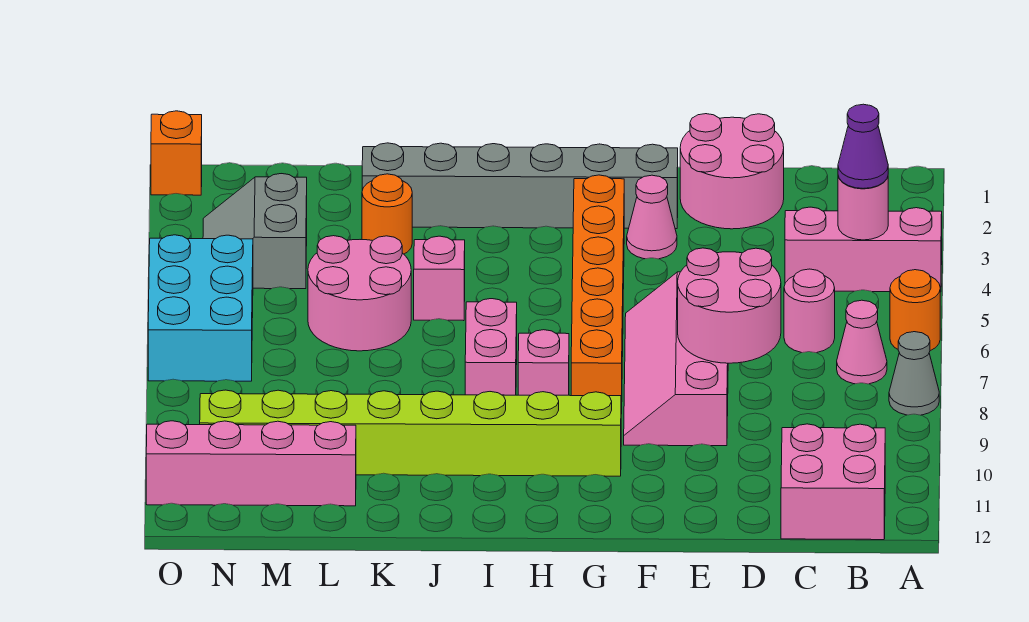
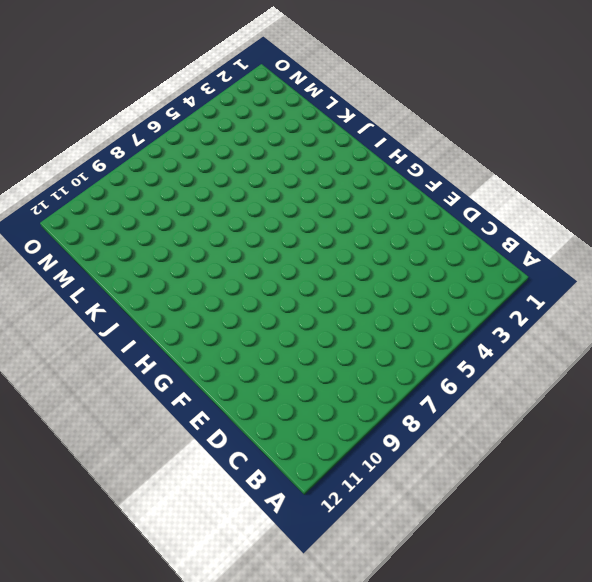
none -> pink 1x3 brick [785,207,942,292]
none -> orange 1x1 round brick [890,270,940,351]
none -> grey 1x1 cone [889,332,939,415]

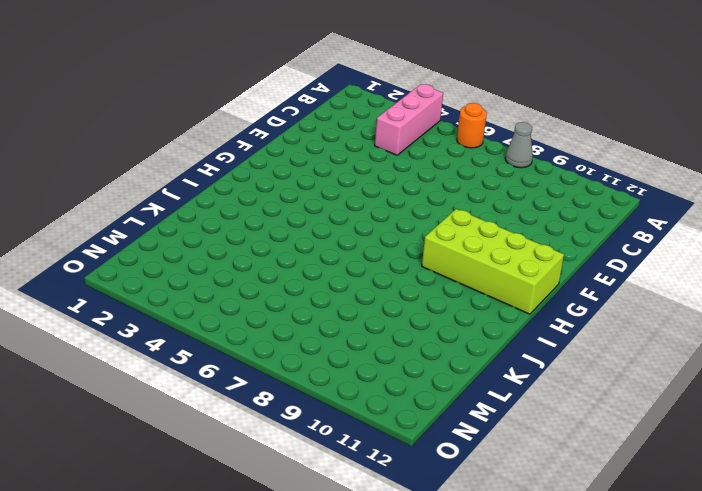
lime 2x4 brick [422,209,564,314] -> lime 1x8 brick [200,390,621,476]
none -> pink 1x1 cone [837,300,887,384]
none -> pink 2x2 brick [781,424,885,540]
none -> pink 1x1 round brick [784,269,835,353]

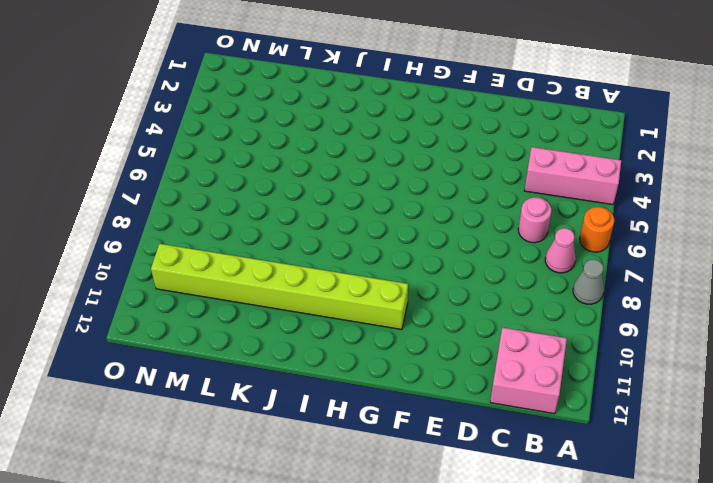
none -> pink 2x2 round brick [680,114,784,229]
none -> pink 2x4 slope [624,272,728,446]
none -> grey 1x6 brick [362,143,678,229]

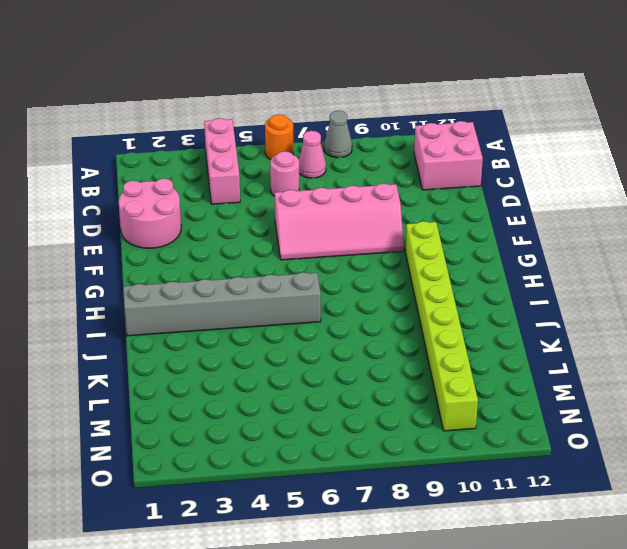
grey 1x6 brick [123,272,321,336] -> grey 1x6 brick turned to [362,143,678,229]
none -> pink 1x1 cone [627,175,677,259]
none -> orange 1x6 brick [571,175,624,414]
none -> pink 1x1 brick [518,330,569,395]

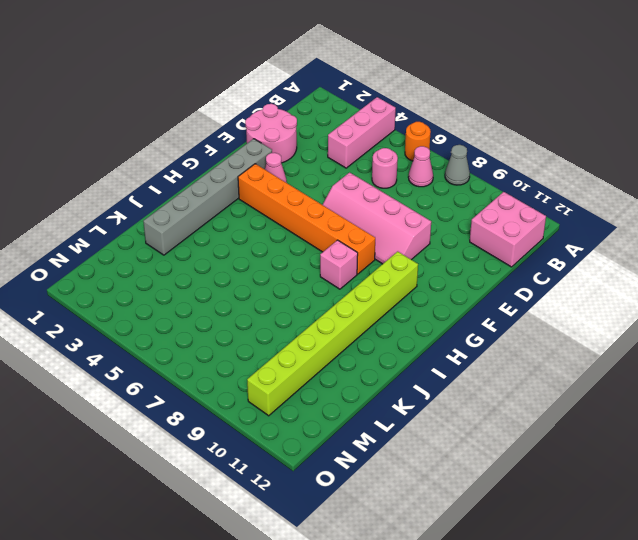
none -> pink 1x2 brick [465,299,517,395]
none -> pink 1x1 brick [414,236,465,321]
none -> orange 1x1 round brick [362,174,412,254]

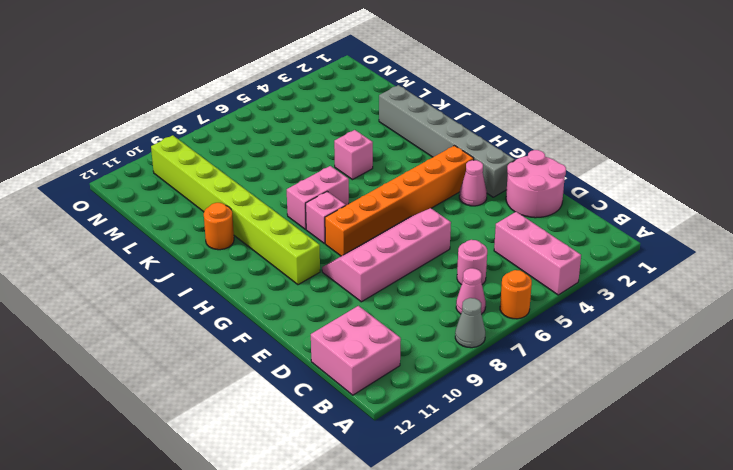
orange 1x1 round brick [204,203,234,250] -> orange 1x1 round brick moved to [362,174,412,254]
none -> pink 2x2 round brick [308,236,411,351]
none -> pink 1x4 brick [146,421,356,506]
none -> grey 2x2 slope [203,174,307,289]

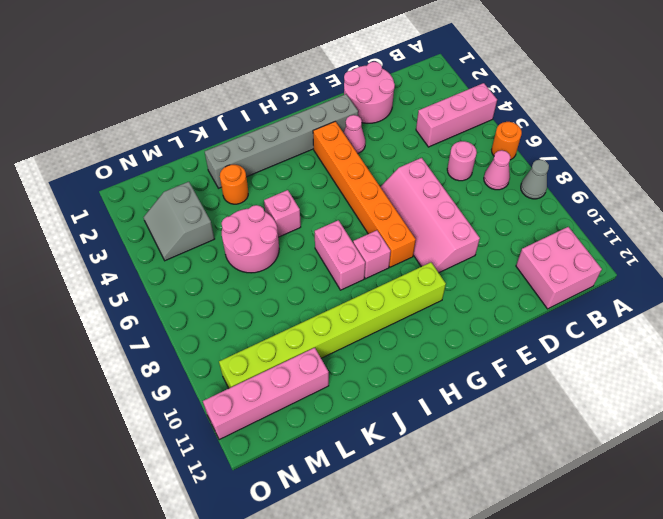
none -> cyan 2x3 brick [148,235,253,381]
none -> orange 1x1 brick [151,111,202,195]
none -> pink 1x1 round brick [838,176,888,240]

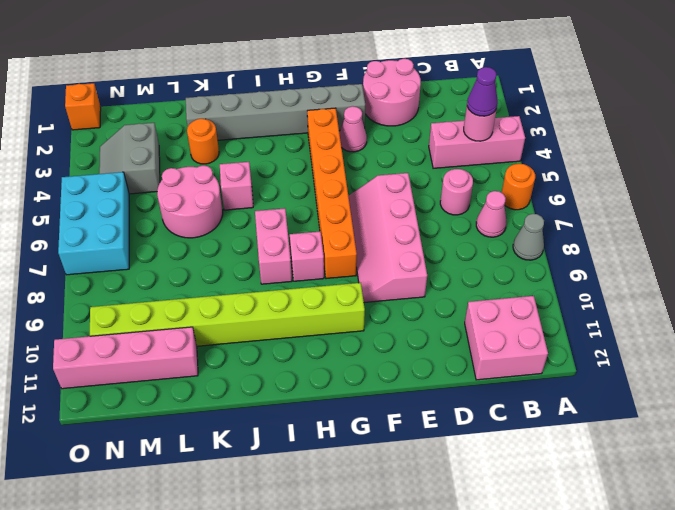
none -> pink 2x2 round brick [678,248,781,363]

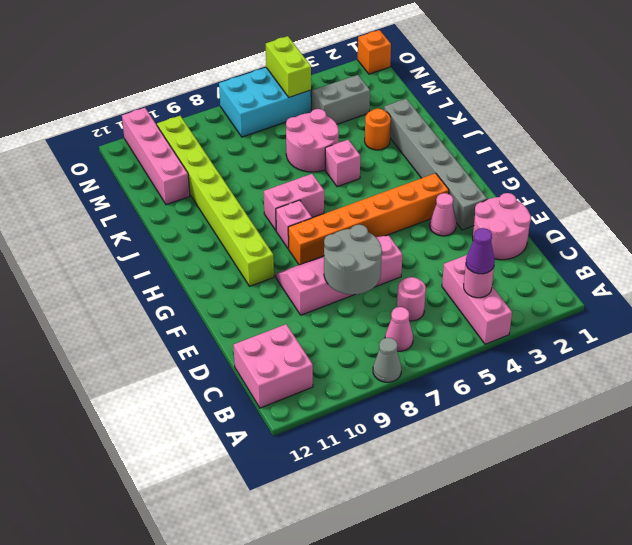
grey 2x2 round brick [324,225,382,295] -> pink 2x2 round brick [678,248,781,363]
lime 1x2 brick [266,36,311,97] -> none
none -> orange 1x1 round brick [890,270,940,351]

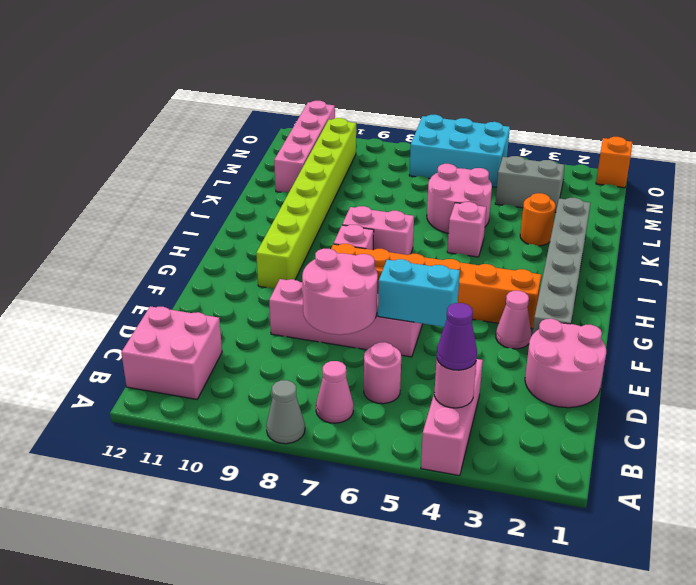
cyan 1x2 brick [378,259,460,327] -> none
none -> orange 1x1 round brick [890,270,940,351]

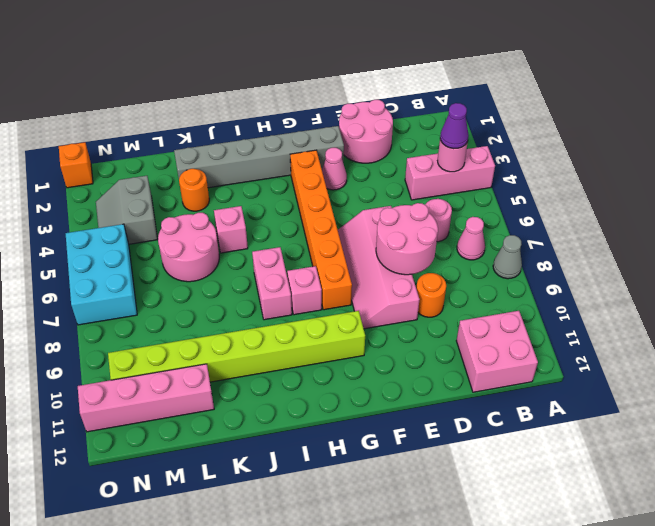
orange 1x1 round brick [416,273,446,317] -> orange 1x1 round brick moved to [890,270,940,351]

